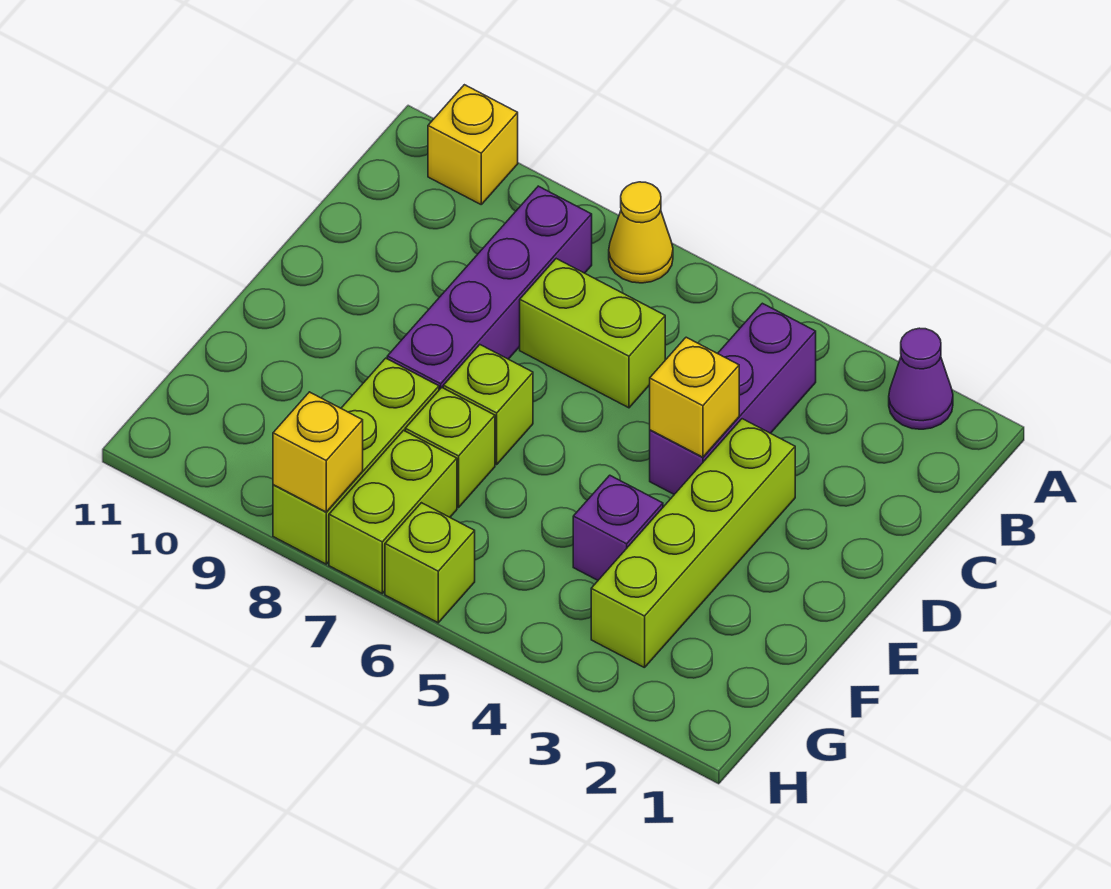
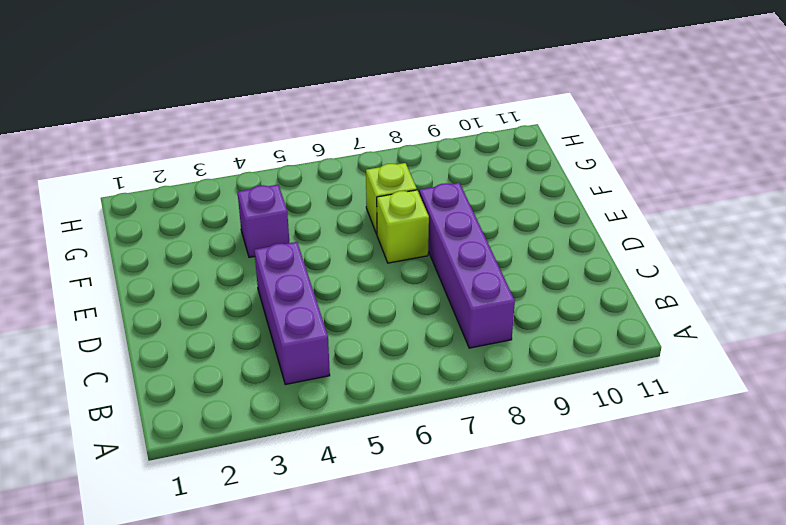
none -> purple 1x1 cone [889,328,953,429]
none -> yellow 1x1 cone [609,182,673,283]
none -> yellow 1x1 brick [428,85,518,204]

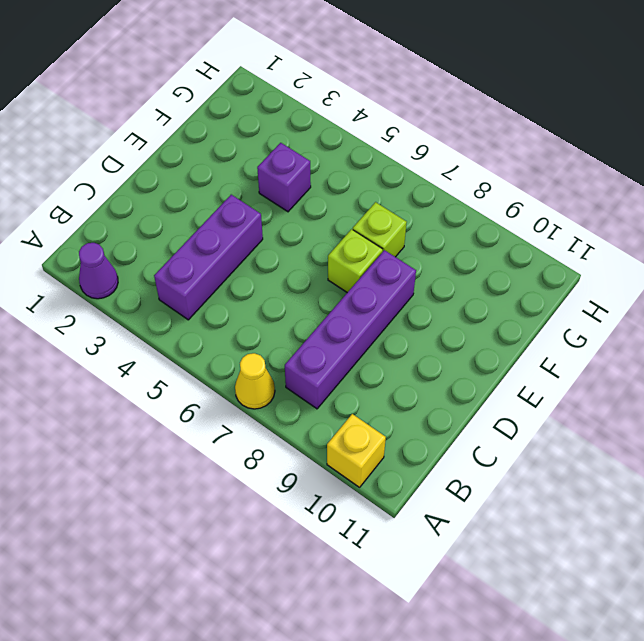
none -> lime 1x2 brick [520,259,665,408]
none -> lime 1x4 brick [591,419,795,668]
none -> lime 1x3 brick [273,358,439,564]

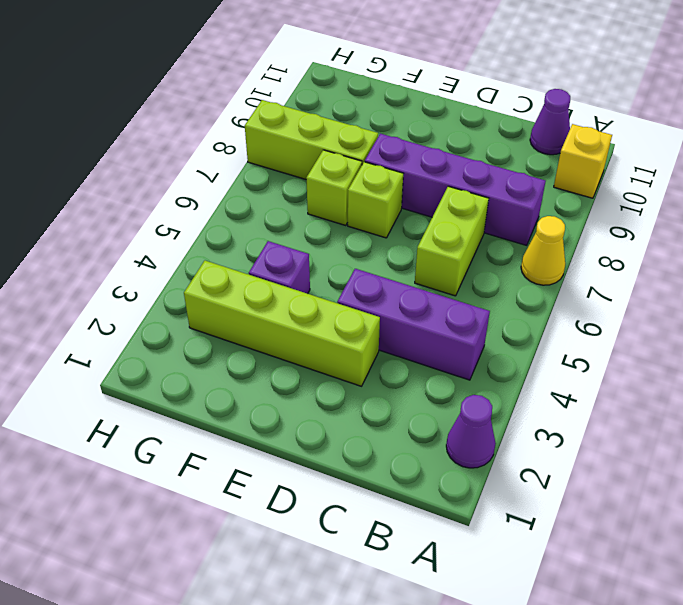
purple 1x1 cone [530,89,570,155] -> none
none -> lime 1x2 brick [329,430,457,593]
none -> lime 1x1 brick [385,503,475,623]
none -> yellow 1x1 brick [650,337,739,457]

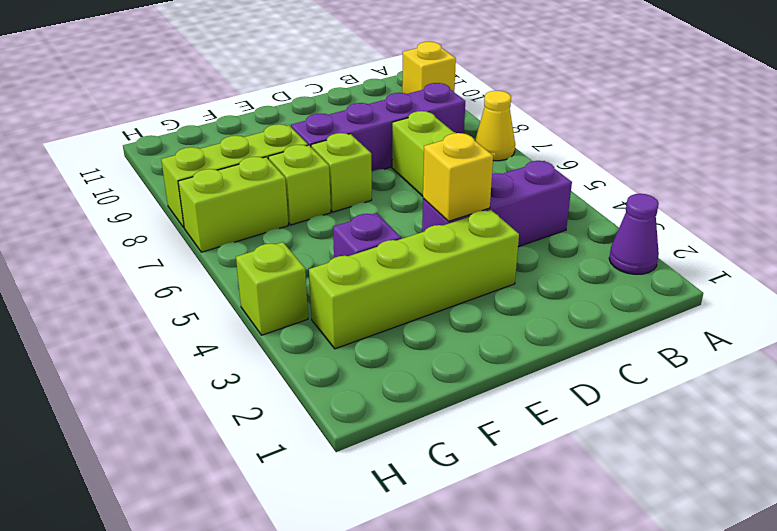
lime 1x1 brick [236,242,308,335] -> lime 1x1 brick moved to [385,503,475,623]
none -> yellow 1x1 brick [273,392,363,512]

